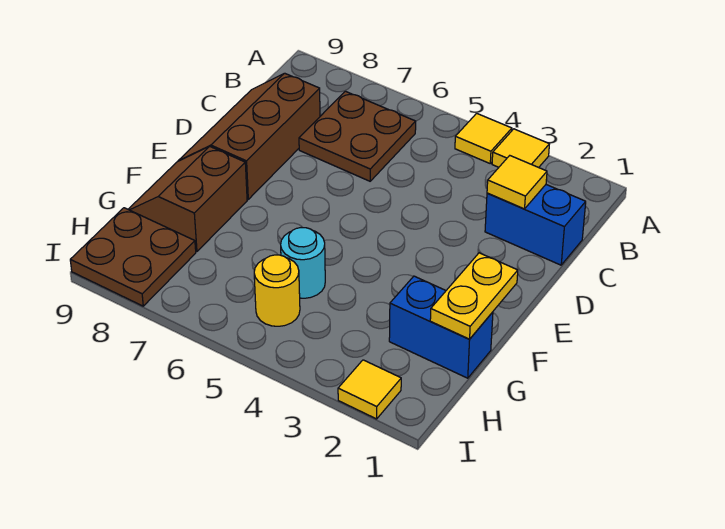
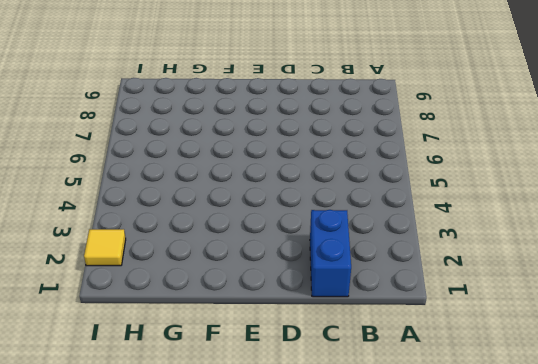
none -> yellow 1x1 tile [492,129,549,168]
none -> yellow 1x1 tile [455,113,512,163]
none -> brown 2x2 plate [299,91,416,181]

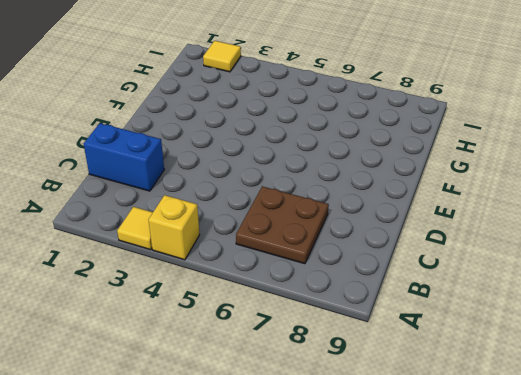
yellow 1x1 brick [149,195,200,260] -> yellow 1x1 tile [455,113,512,163]
none -> brown 2x3 slope [178,73,320,199]
none -> brown 2x2 slope [128,146,247,252]
none -> blue 1x2 brick [389,276,493,378]

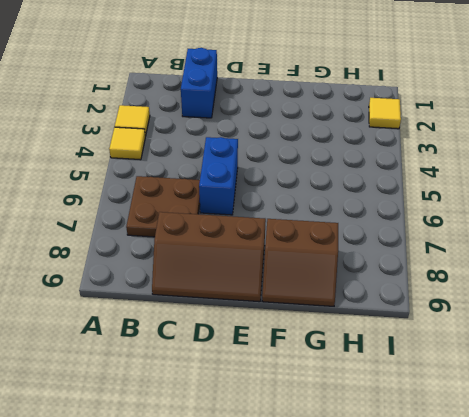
blue 1x2 brick [199,137,238,215] -> blue 1x2 brick moved to [389,276,493,378]
none -> cyan 1x1 round brick [281,228,325,298]
none -> yellow 1x1 round brick [254,255,300,326]
none -> brown 2x2 plate [70,208,196,306]

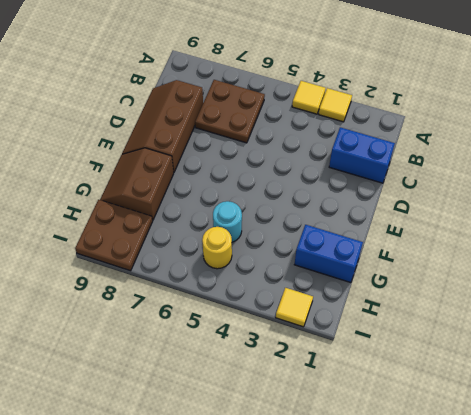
none -> yellow 1x1 tile [487,156,547,209]
none -> yellow 1x2 plate [430,253,518,339]

